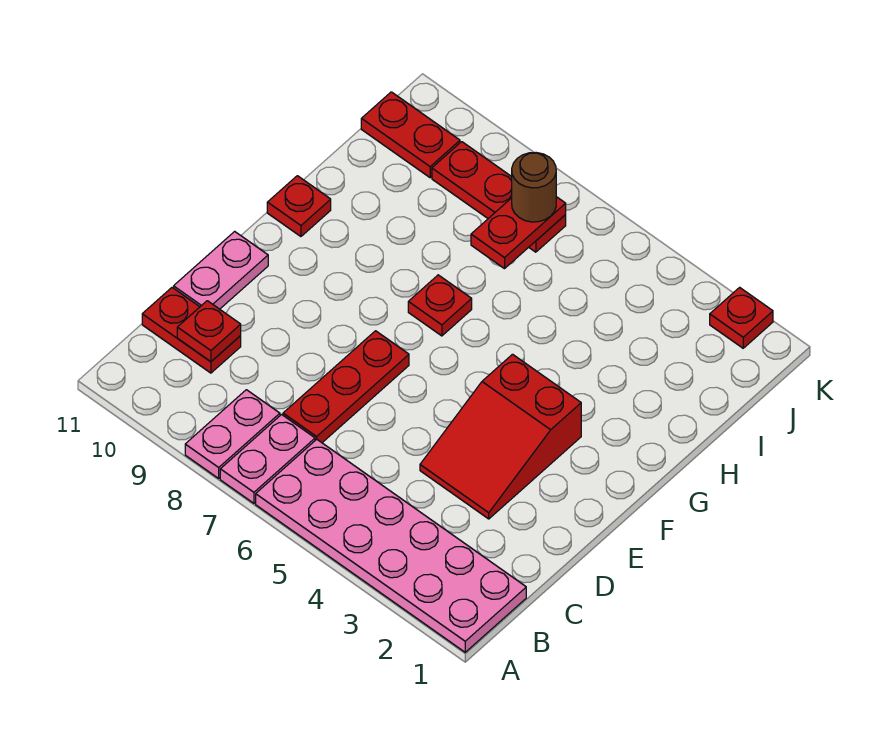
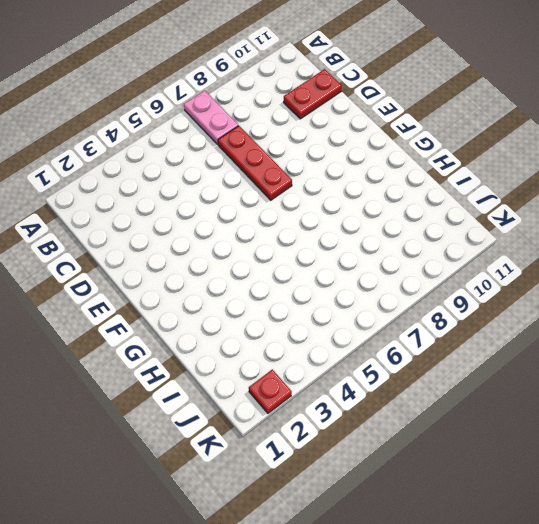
none -> pink 2x6 plate [256,439,526,652]
none -> pink 1x2 plate [185,390,280,478]
none -> red 2x3 slope [420,354,581,519]

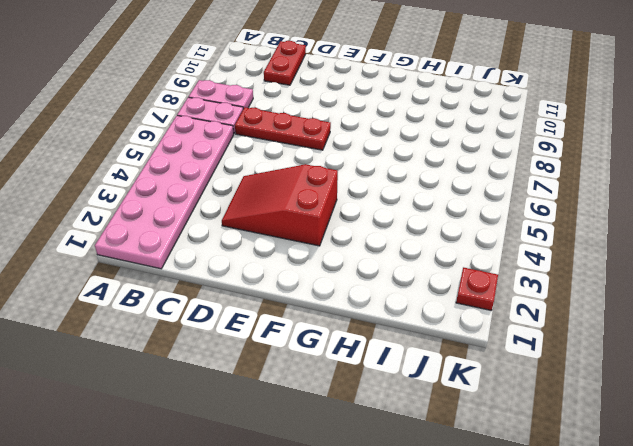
none -> pink 1x2 plate [174,231,268,309]
none -> red 1x1 plate [408,275,472,336]
none -> red 1x1 plate [267,176,331,237]

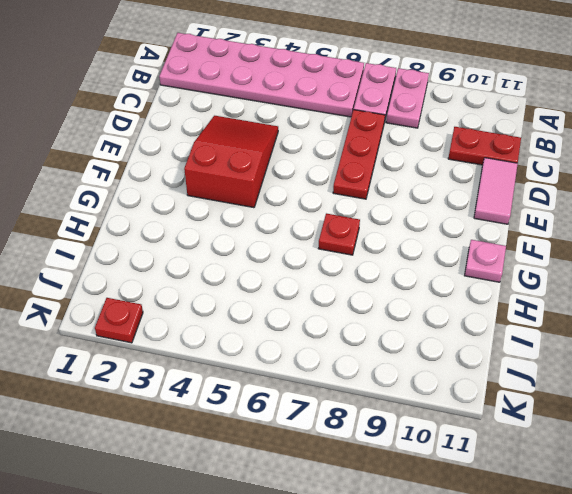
pink 1x2 tile [474,158,518,224] -> pink 1x2 plate [174,231,268,309]
pink 1x1 plate [465,240,506,282] -> red 1x1 plate [267,176,331,237]
none -> red 1x3 plate [432,142,566,252]
none -> red 1x2 plate [361,92,460,178]
none -> red 1x1 plate [177,301,241,362]

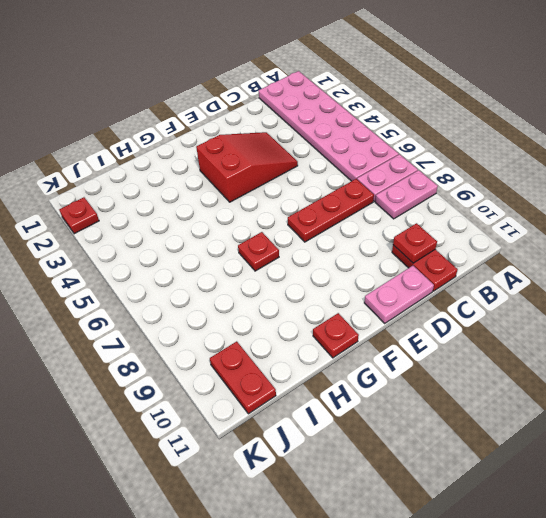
none -> red 1x3 plate [432,142,566,252]
none -> red 1x2 plate [471,197,566,269]
none -> brown 1x1 round brick [512,153,556,222]

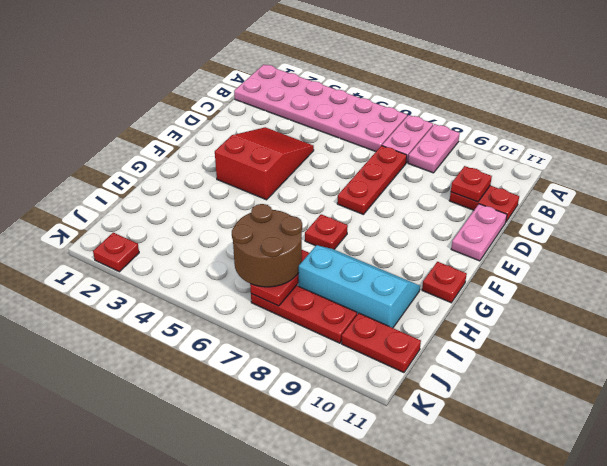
cyan 2x3 slope [298,245,420,328] -> none
brown 2x2 round brick [232,204,302,287] -> brown 1x1 round brick [512,153,556,222]

